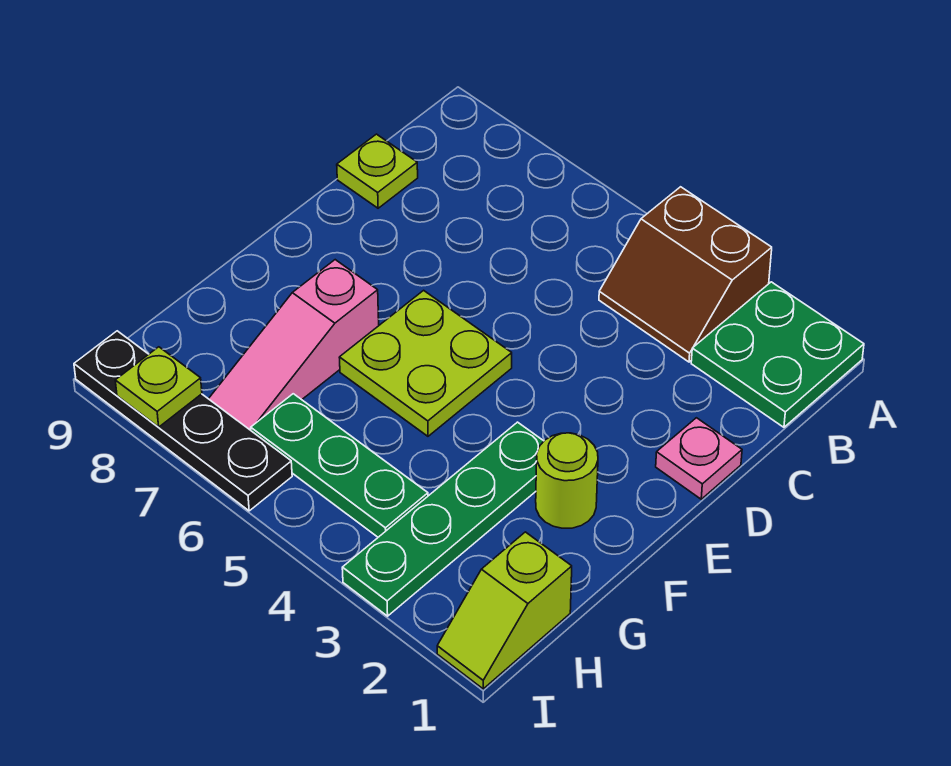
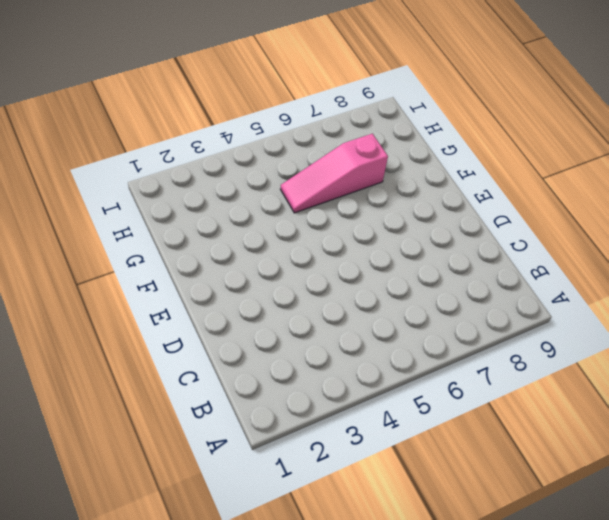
pink 1x3 slope [280,134,388,213] -> pink 1x3 slope turned to [209,260,379,430]
none -> green 2x2 plate [691,282,864,427]
none -> brown 2x2 slope [599,187,772,362]
none -> lime 1x1 plate [337,134,418,208]

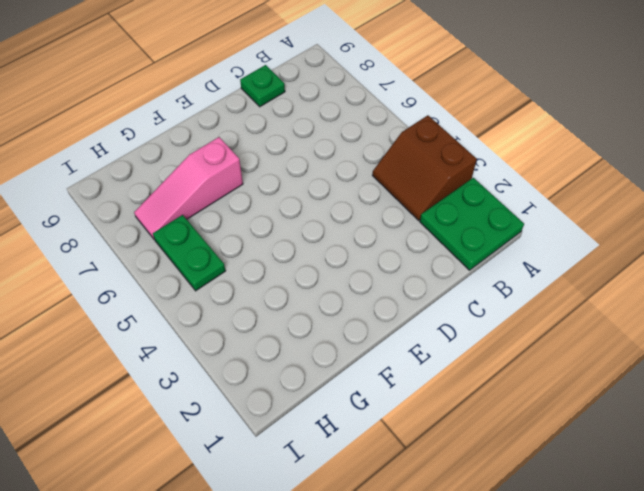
green 1x1 plate [240,65,285,107] -> lime 1x1 plate [337,134,418,208]
green 1x2 plate [153,215,226,291] -> green 1x3 plate [251,394,428,537]
none -> pink 1x1 plate [656,418,742,499]
none -> lime 2x2 plate [339,290,512,436]
none -> lime 1x1 round brick [536,433,598,528]

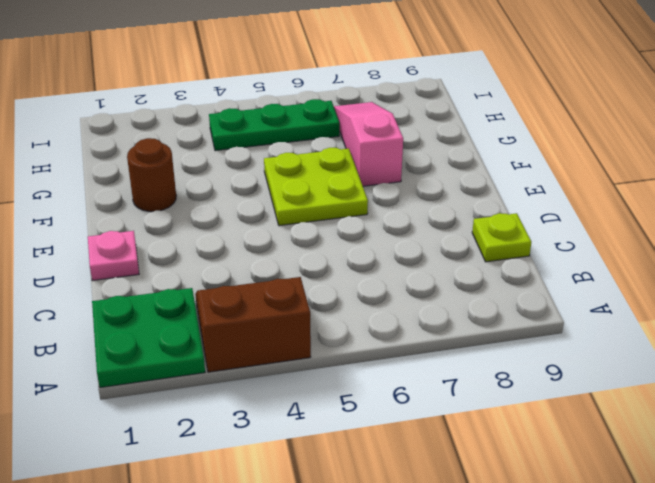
brown 1x1 round brick [127,138,176,212] -> lime 1x1 round brick [536,433,598,528]
none -> green 1x4 plate [342,422,544,616]
none -> lime 1x2 slope [437,532,572,689]
none -> black 1x4 plate [74,331,292,511]

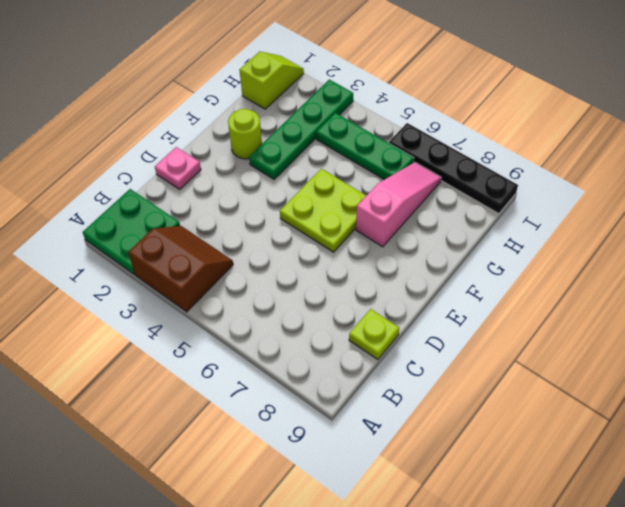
none -> lime 1x1 plate [115,347,202,427]

